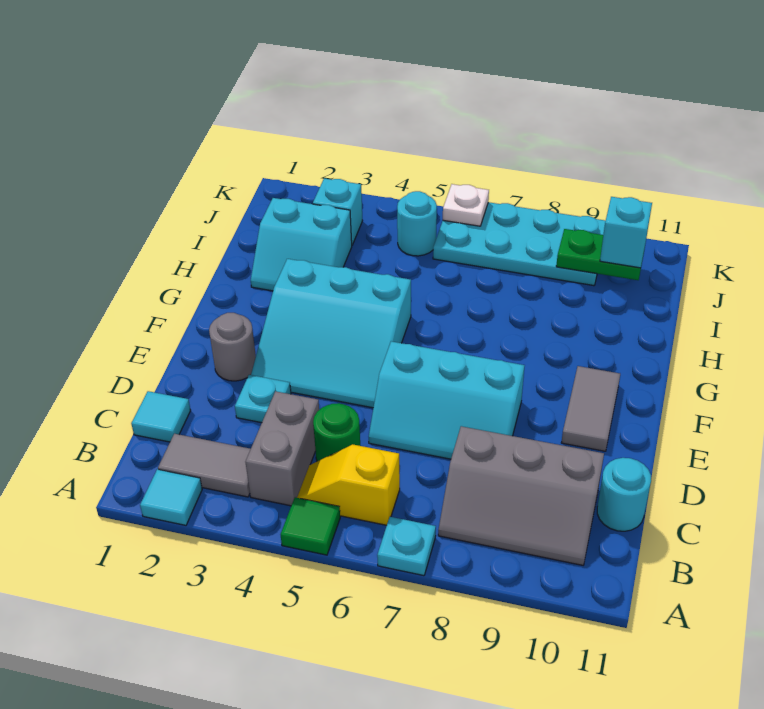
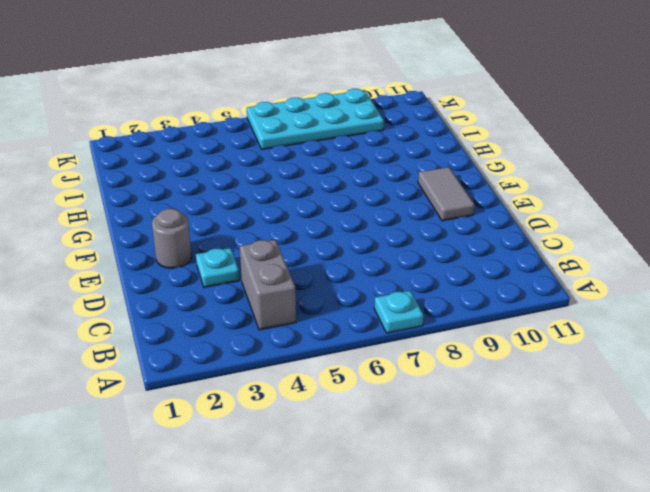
none -> cyan 1x1 tile [140,469,202,525]
none -> green 1x1 tile [281,497,340,555]
none -> grey 1x2 tile [158,434,251,497]

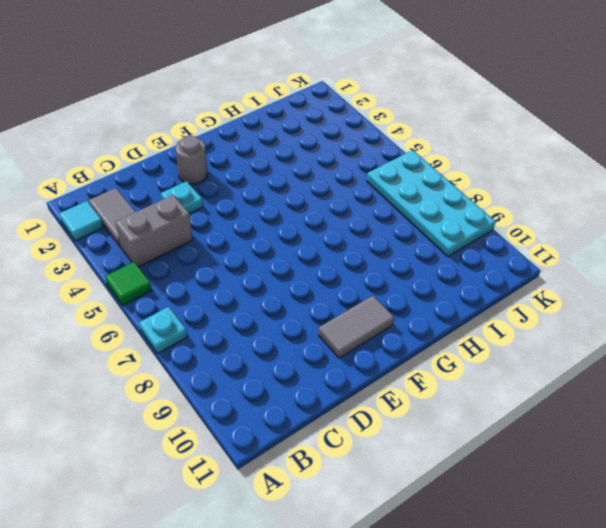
none -> yellow 1x2 slope [297,445,400,525]
none -> grey 2x3 slope [438,426,604,565]
none -> cyan 1x1 tile [131,391,191,442]

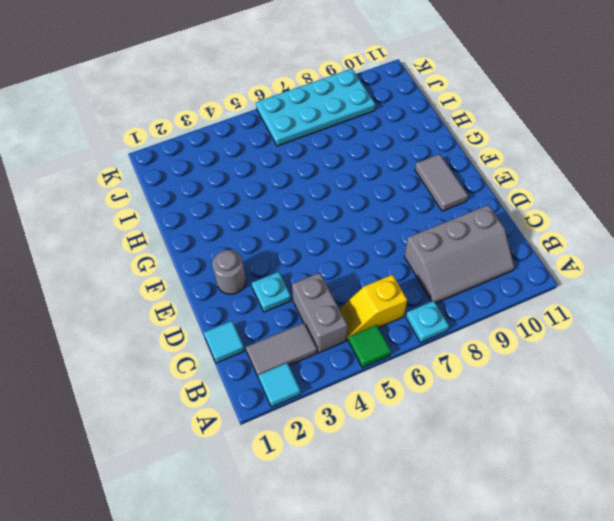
none -> green 1x1 round brick [313,403,360,461]
none -> cyan 1x1 round brick [597,458,651,531]
none -> cyan 2x3 slope [369,341,525,459]

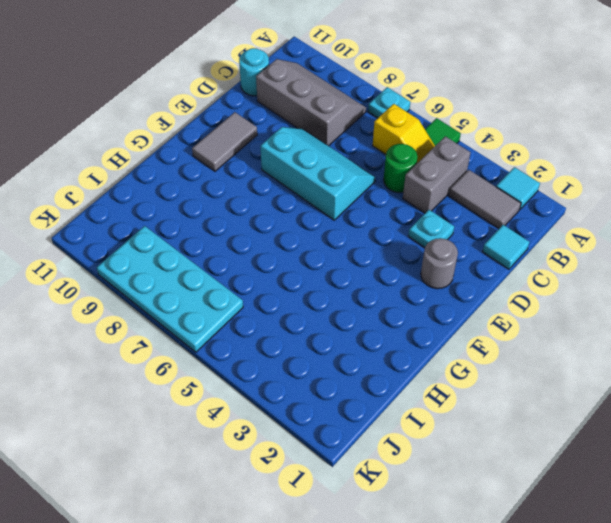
none -> cyan 3x3 slope [251,259,411,408]
none -> cyan 2x2 slope [251,198,352,291]
none -> cyan 1x1 brick [313,178,363,245]

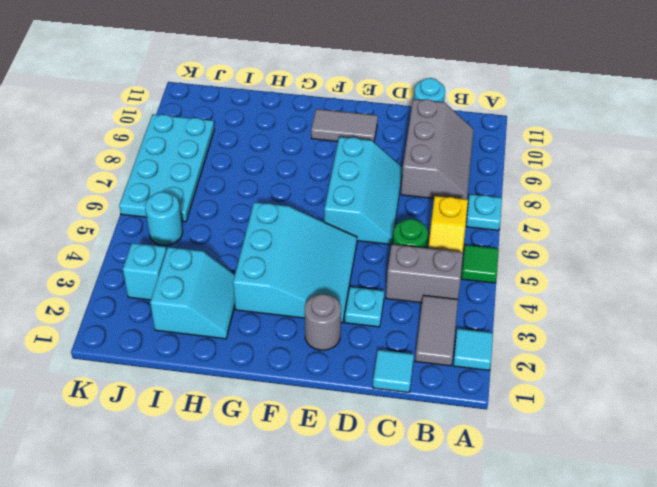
none -> green 1x2 plate [556,229,644,280]
none -> white 1x1 plate [443,184,489,226]
none -> cyan 1x1 brick [600,197,652,268]

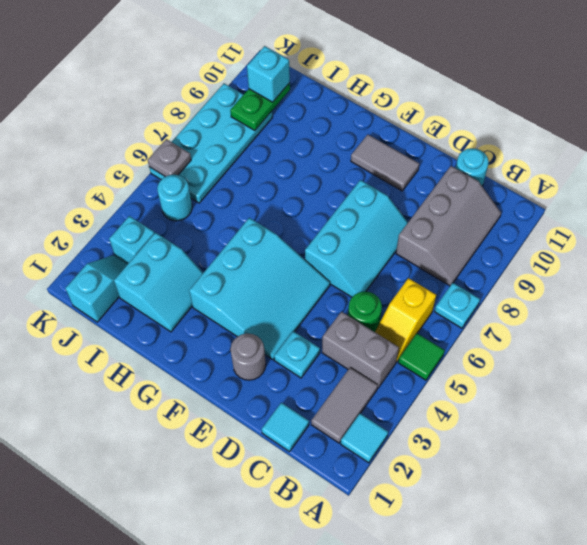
cyan 1x2 slope [65,255,128,322] -> none
grey 1x1 plate [148,139,191,177] -> white 1x1 plate [443,184,489,226]

